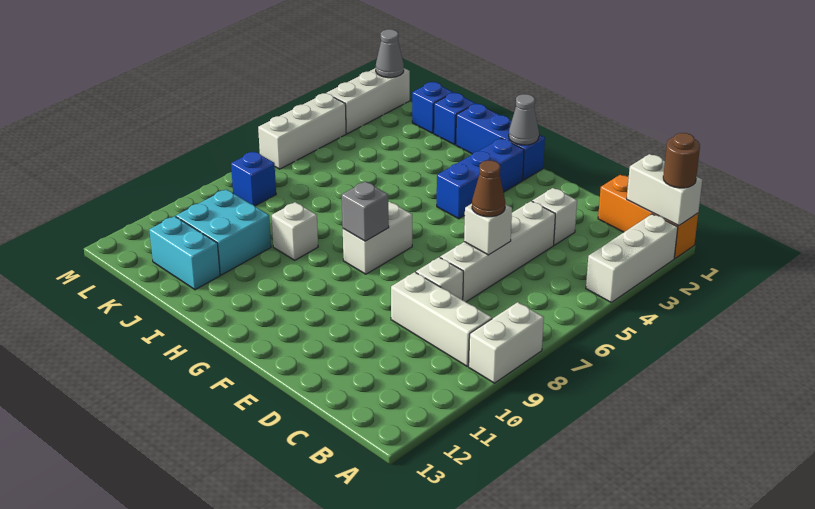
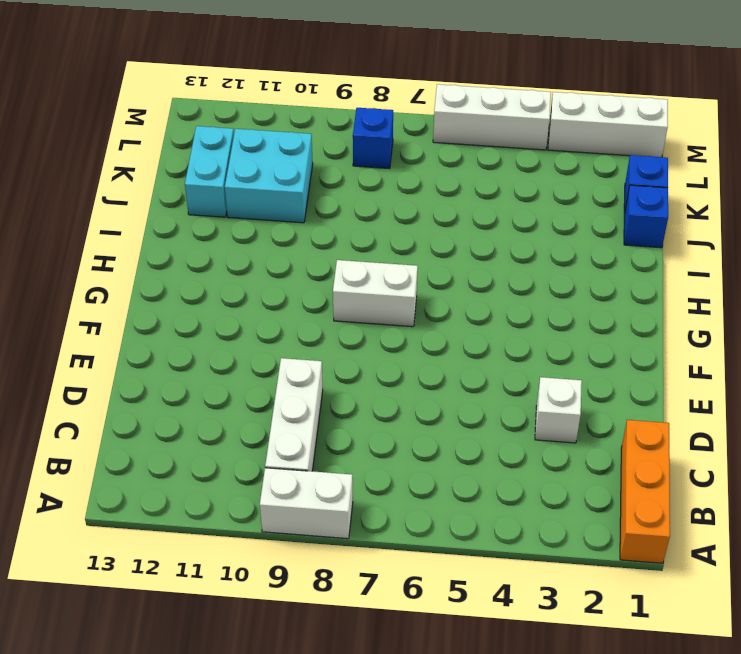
none -> white 1x3 brick [586,214,678,302]
none -> white 1x4 brick [440,201,555,302]
none -> white 1x1 brick [416,257,463,300]

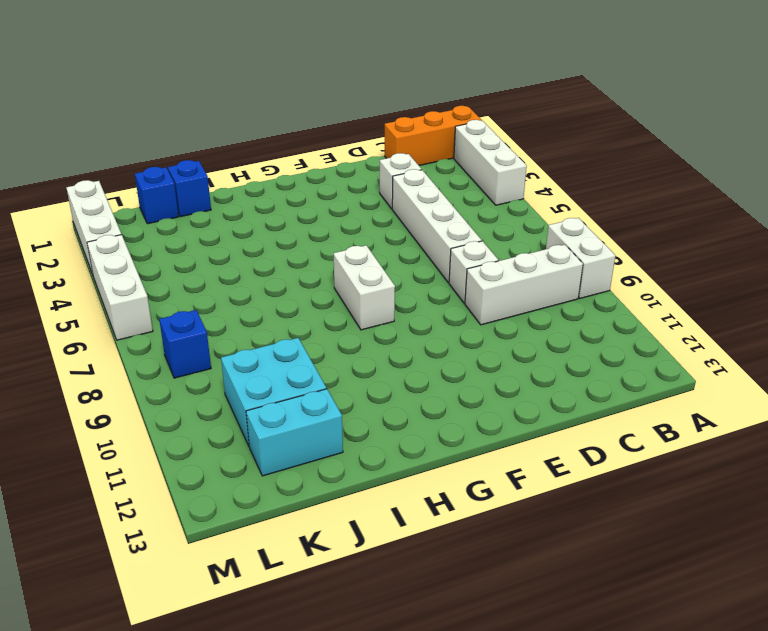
none -> blue 1x3 brick [456,104,545,180]
none -> blue 1x3 brick [437,138,524,219]
none -> white 1x1 brick [272,202,318,260]

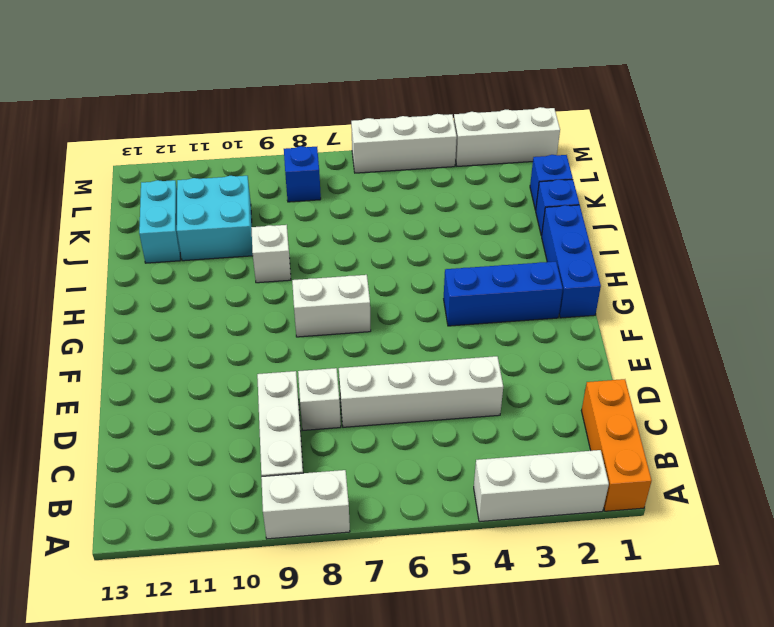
none -> white 1x1 brick [532,188,577,245]
none -> white 1x2 brick [627,154,702,226]
none -> white 1x1 brick [464,204,512,255]

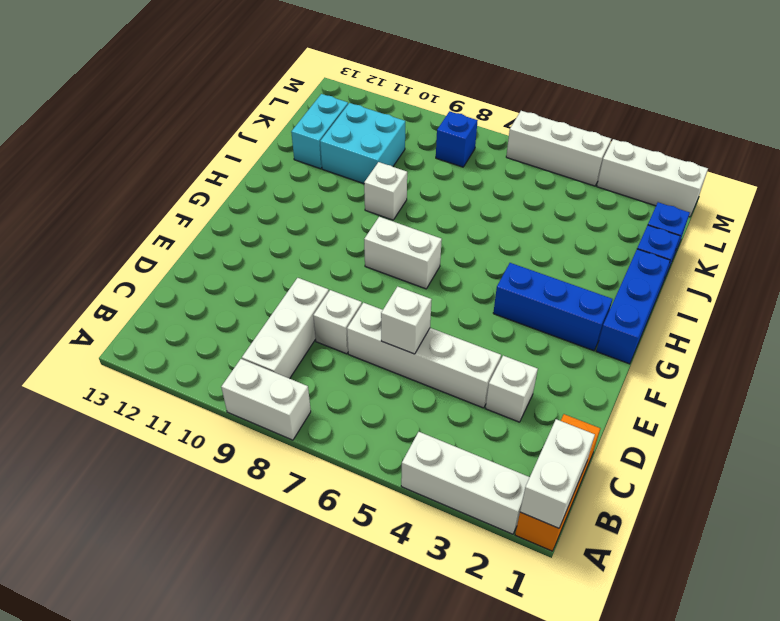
none -> grey 1x1 cone [509,94,539,145]
none -> grey 1x1 brick [342,182,389,241]
none -> grey 1x1 cone [376,29,404,78]

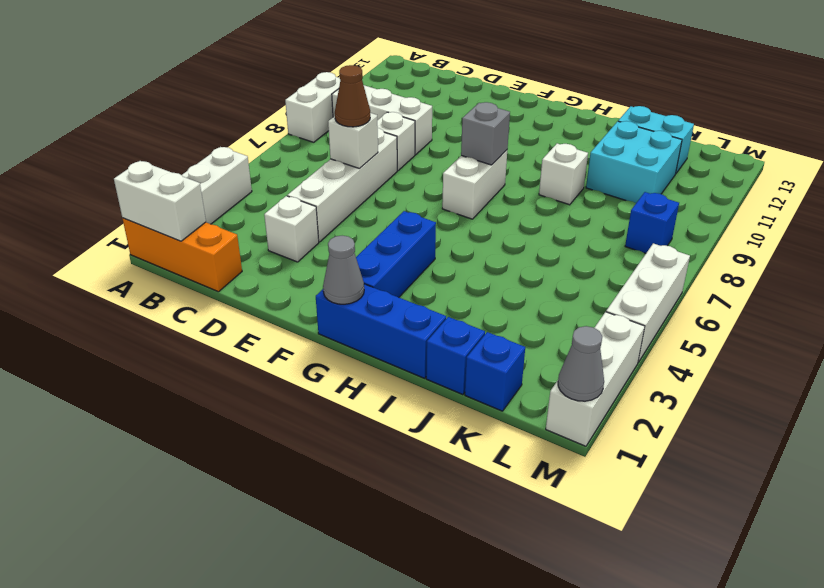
none -> brown 1x1 round brick [663,133,700,188]

